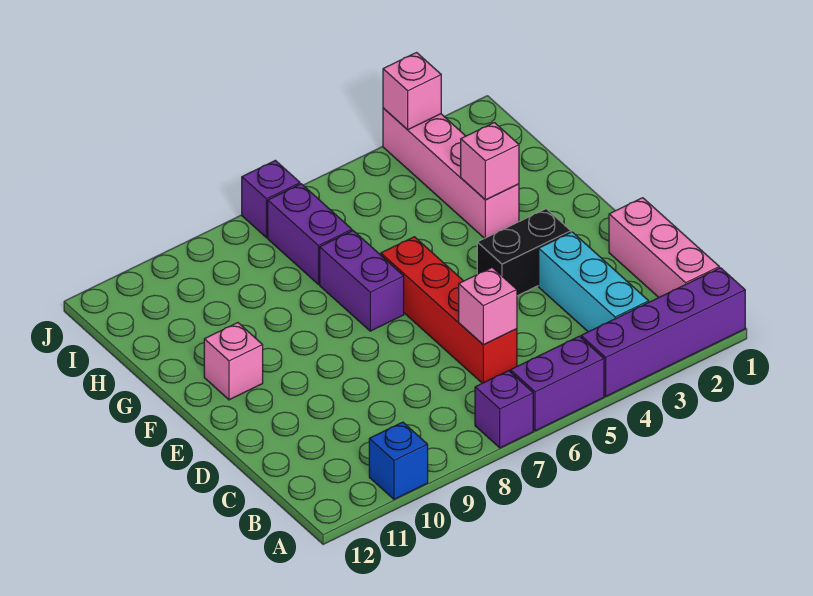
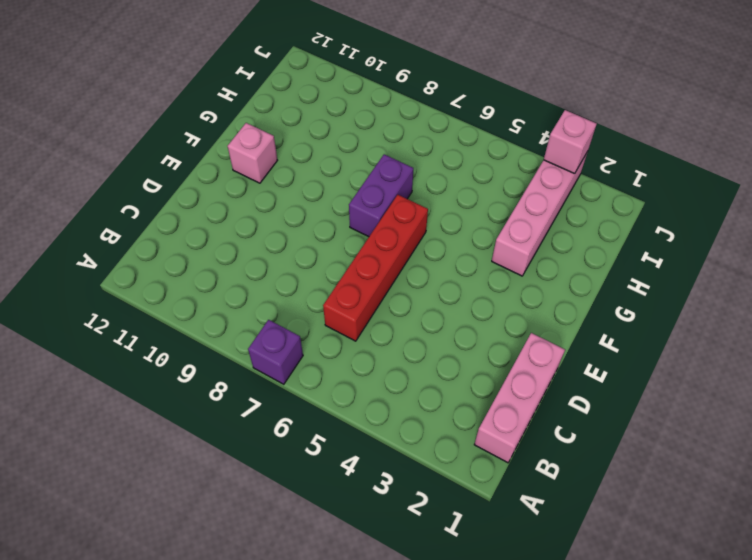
none -> purple 1x4 brick [581,268,745,396]
none -> purple 1x2 brick [510,336,604,431]
none -> blue 1x1 brick [369,422,428,499]

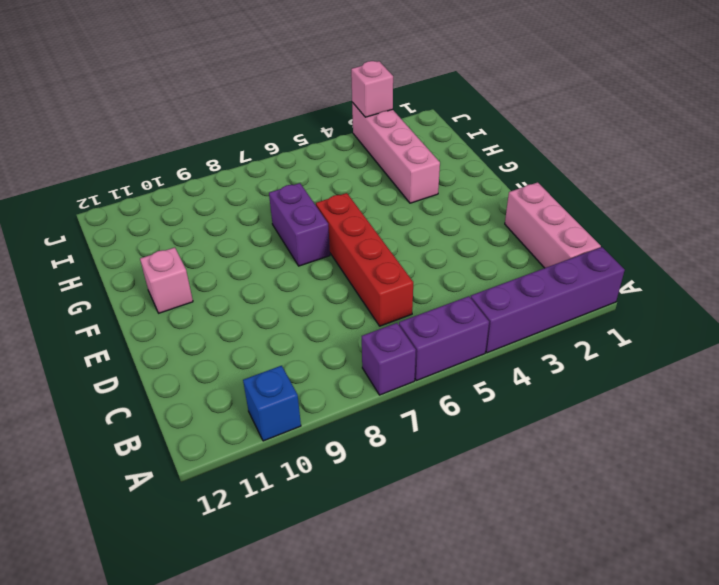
none -> cyan 1x3 brick [539,232,649,332]
none -> black 1x2 brick [477,209,571,296]
none -> purple 1x2 brick [268,184,352,284]

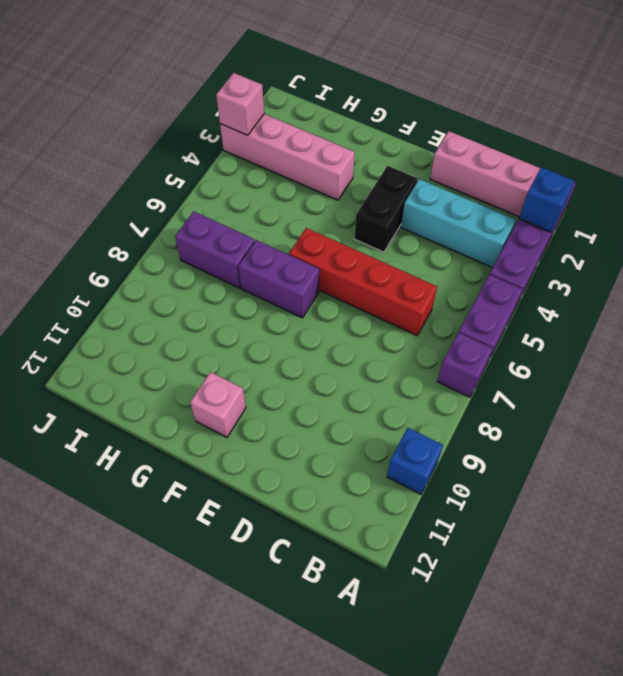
blue 1x1 brick [519,167,574,232] -> none
none -> purple 1x1 brick [242,160,300,238]
none -> pink 1x1 brick [459,268,517,345]
none -> pink 1x1 brick [461,123,519,200]

